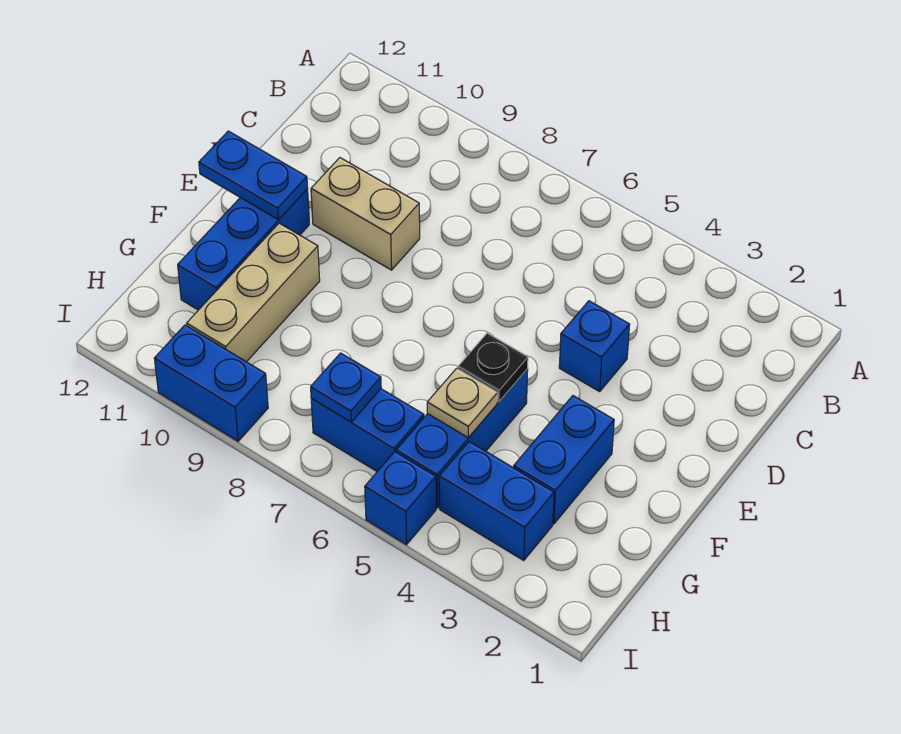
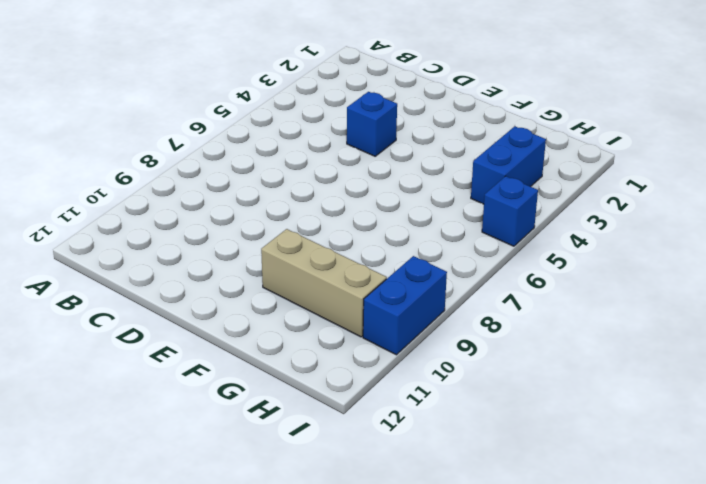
none -> tan 1x2 brick [311,158,420,270]
none -> blue 1x3 brick [178,189,309,310]
none -> blue 1x2 brick [514,396,614,524]

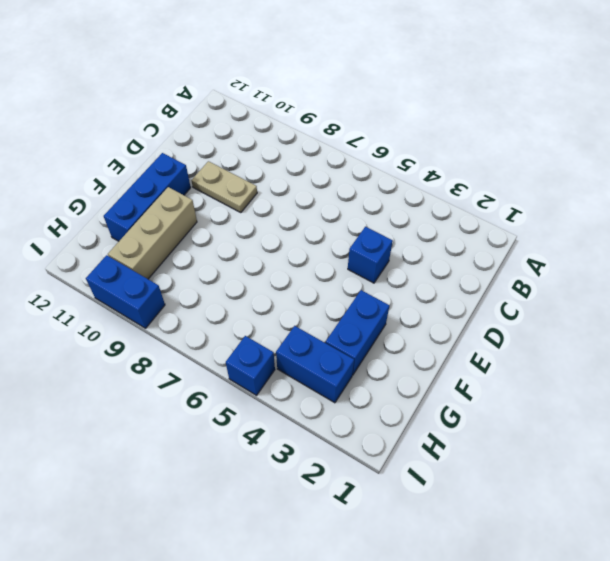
tan 1x2 plate [191,161,257,213] -> tan 1x2 brick [311,158,420,270]
none -> blue 1x3 brick [396,369,528,508]
none -> blue 1x2 brick [311,389,424,471]
none -> blue 1x2 plate [199,131,308,220]

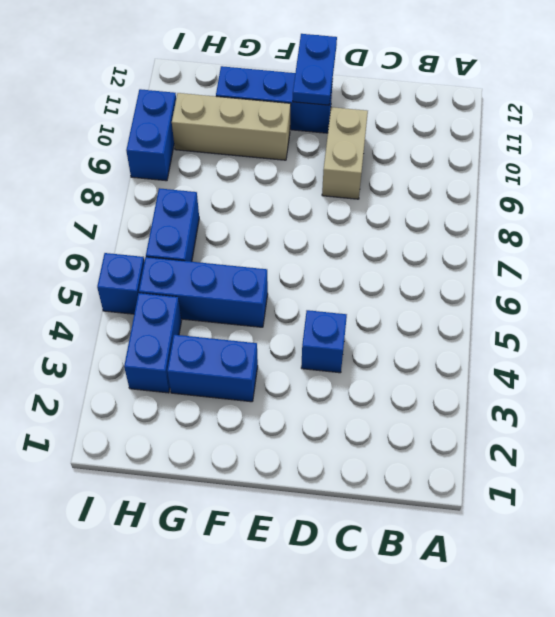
none -> black 1x1 plate [458,333,528,402]
none -> tan 1x1 plate [427,368,498,438]
none -> blue 1x1 plate [311,353,381,422]

